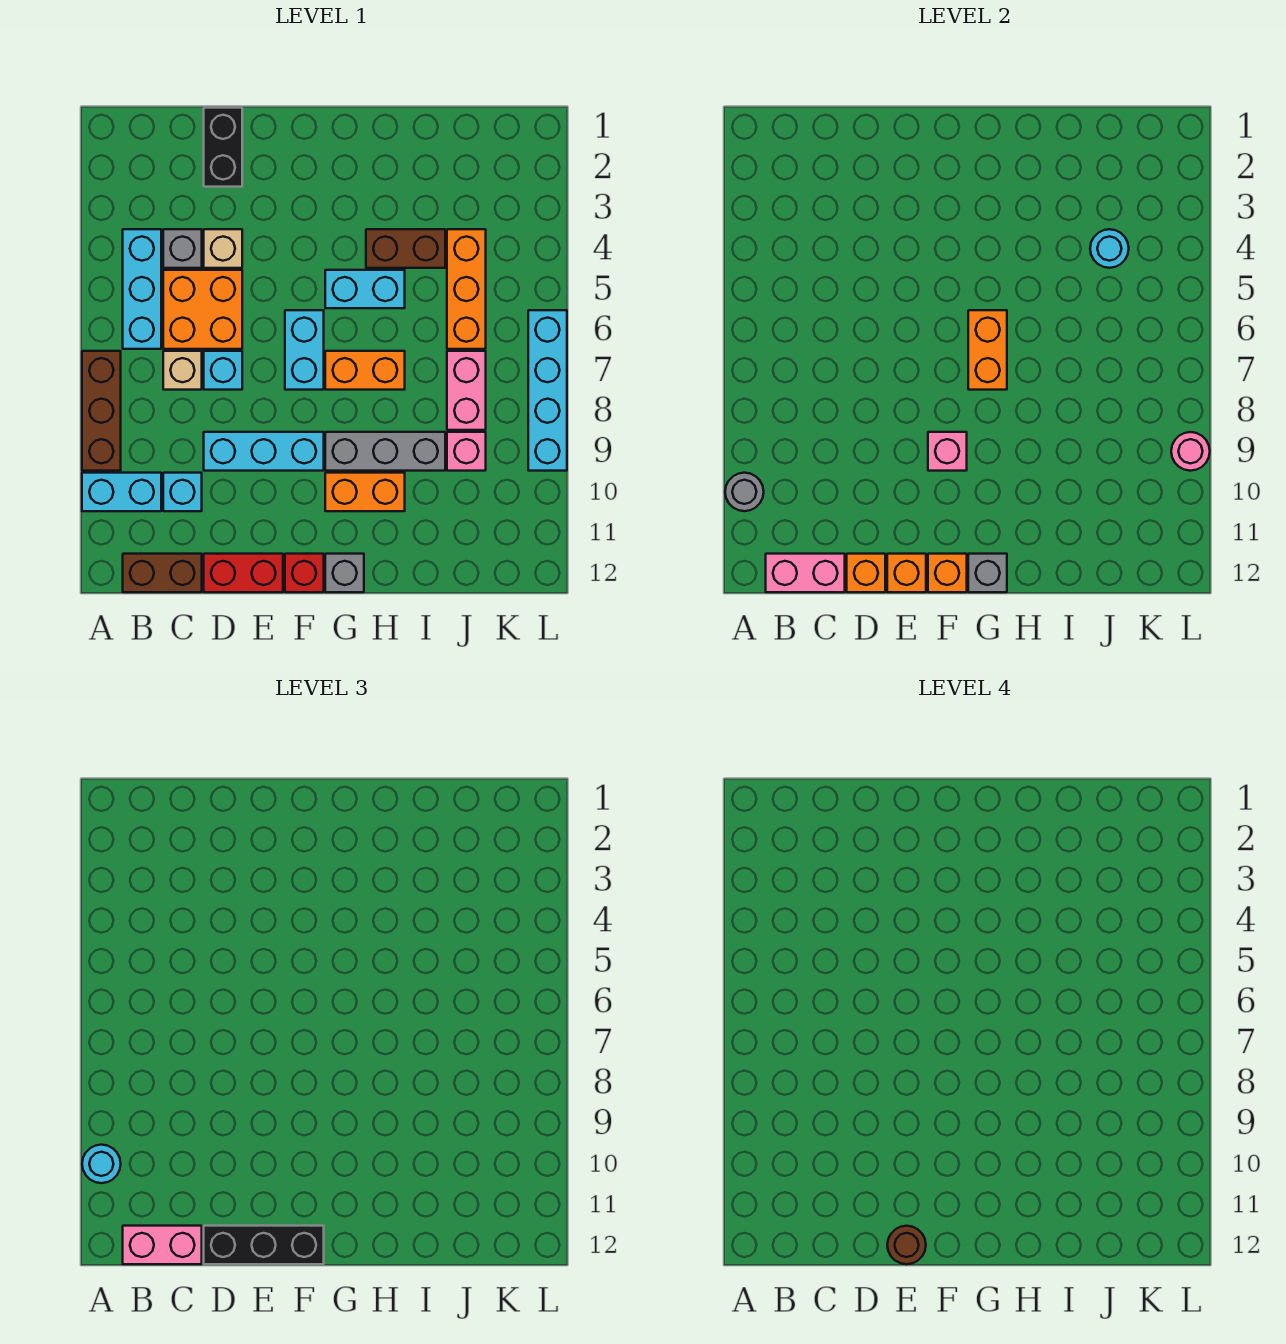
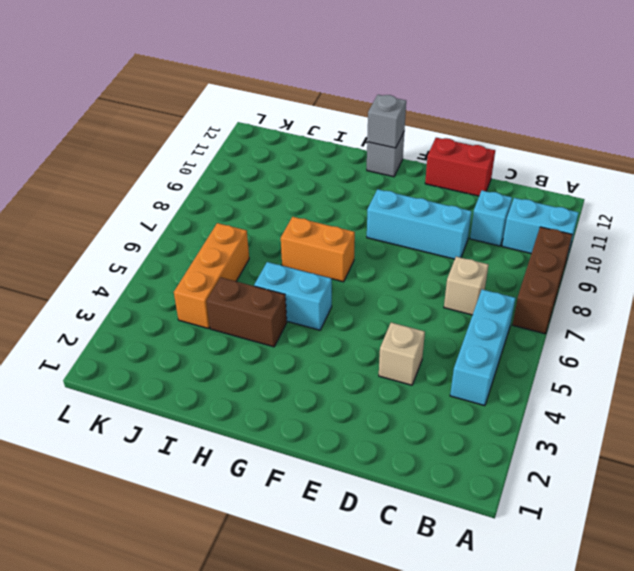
none -> brown 1x2 brick [123,554,202,592]
none -> grey 1x1 brick [163,229,202,268]
none -> orange 2x2 brick [163,270,242,349]
none -> black 1x2 brick [204,108,242,187]

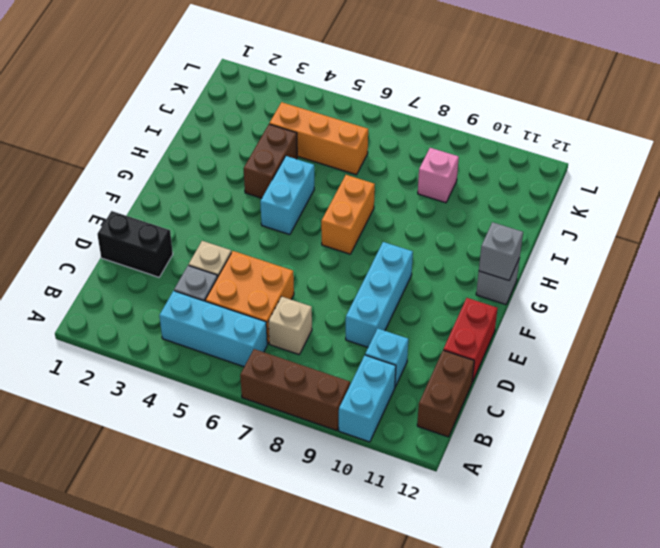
none -> cyan 1x1 brick [204,351,242,390]
none -> cyan 1x2 brick [285,310,324,390]
none -> red 1x1 brick [285,554,324,592]
none -> grey 1x3 brick [325,432,445,471]

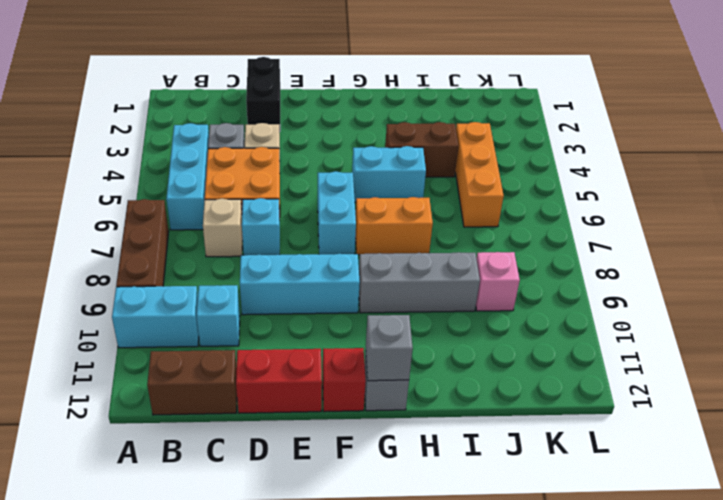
none -> orange 1x2 brick [325,473,405,511]
none -> pink 1x2 brick [447,351,486,430]
none -> cyan 1x4 brick [528,310,567,471]
none -> grey 1x1 round brick [725,473,764,511]

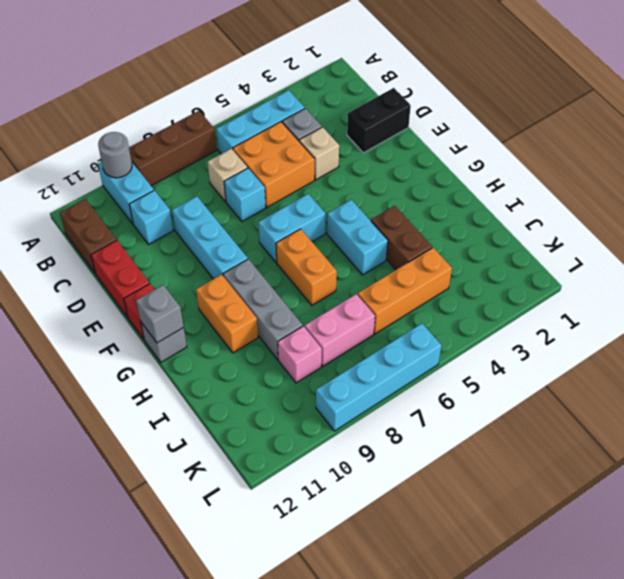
none -> pink 1x2 brick [766,554,845,592]
none -> orange 1x1 brick [847,554,885,592]
none -> orange 1x1 brick [887,554,926,592]
none -> pink 1x1 brick [928,432,967,471]

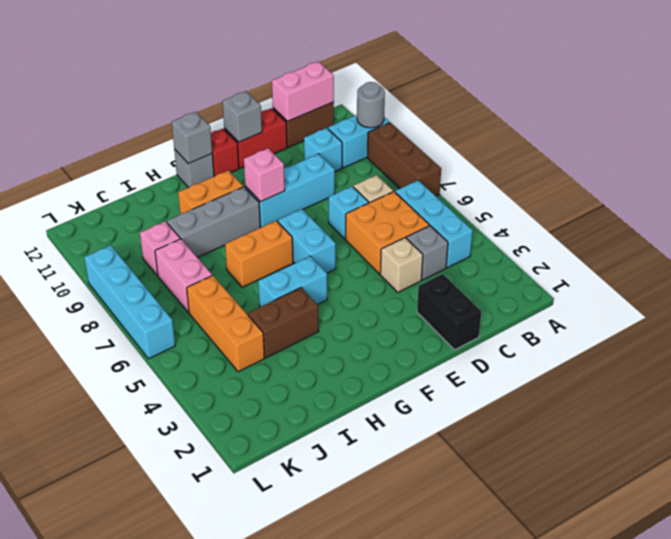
grey 1x1 brick [222,91,262,142] -> orange 1x1 brick [887,554,926,592]
none -> orange 1x1 brick [847,554,885,592]
none -> orange 1x1 brick [928,554,967,592]
none -> orange 1x2 brick [968,310,1007,390]
none -> cyan 1x1 round brick [1090,229,1129,268]

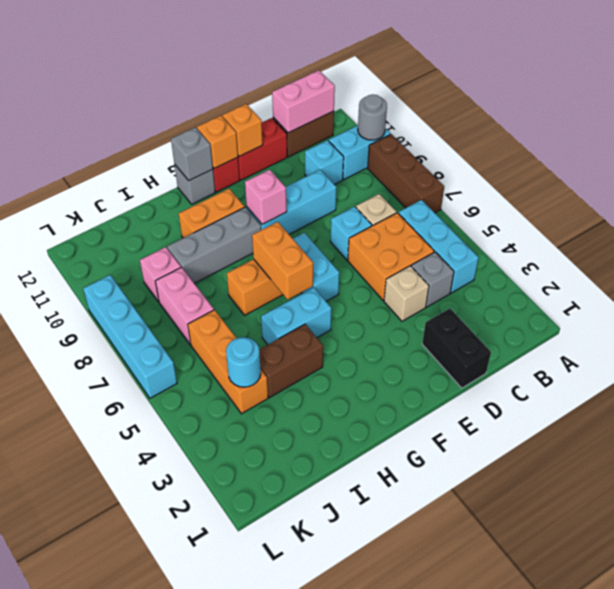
none -> orange 1x1 brick [847,554,885,592]
none -> pink 1x1 round brick [1171,432,1210,471]
none -> cyan 1x1 round brick [82,1145,121,1183]
none -> pink 1x2 brick [123,1226,202,1264]

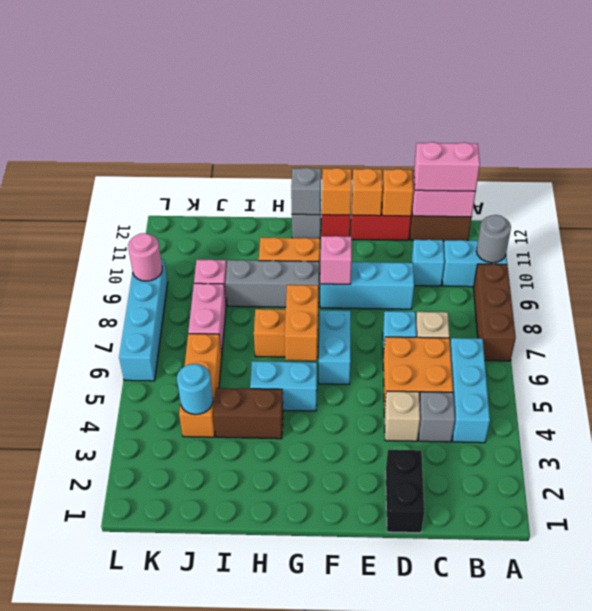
none -> cyan 1x1 round brick [82,1145,121,1183]
none -> black 1x3 brick [204,1226,324,1264]
none -> brown 1x1 round brick [887,1226,926,1264]

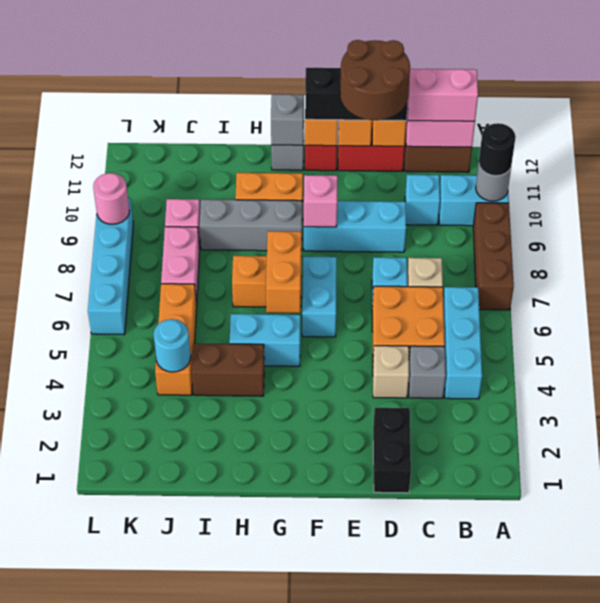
black 1x1 round brick [479,123,516,176] -> cyan 1x1 round brick [82,1145,121,1183]
brown 2x2 round brick [340,40,410,120] -> brown 1x1 round brick [887,1226,926,1264]

